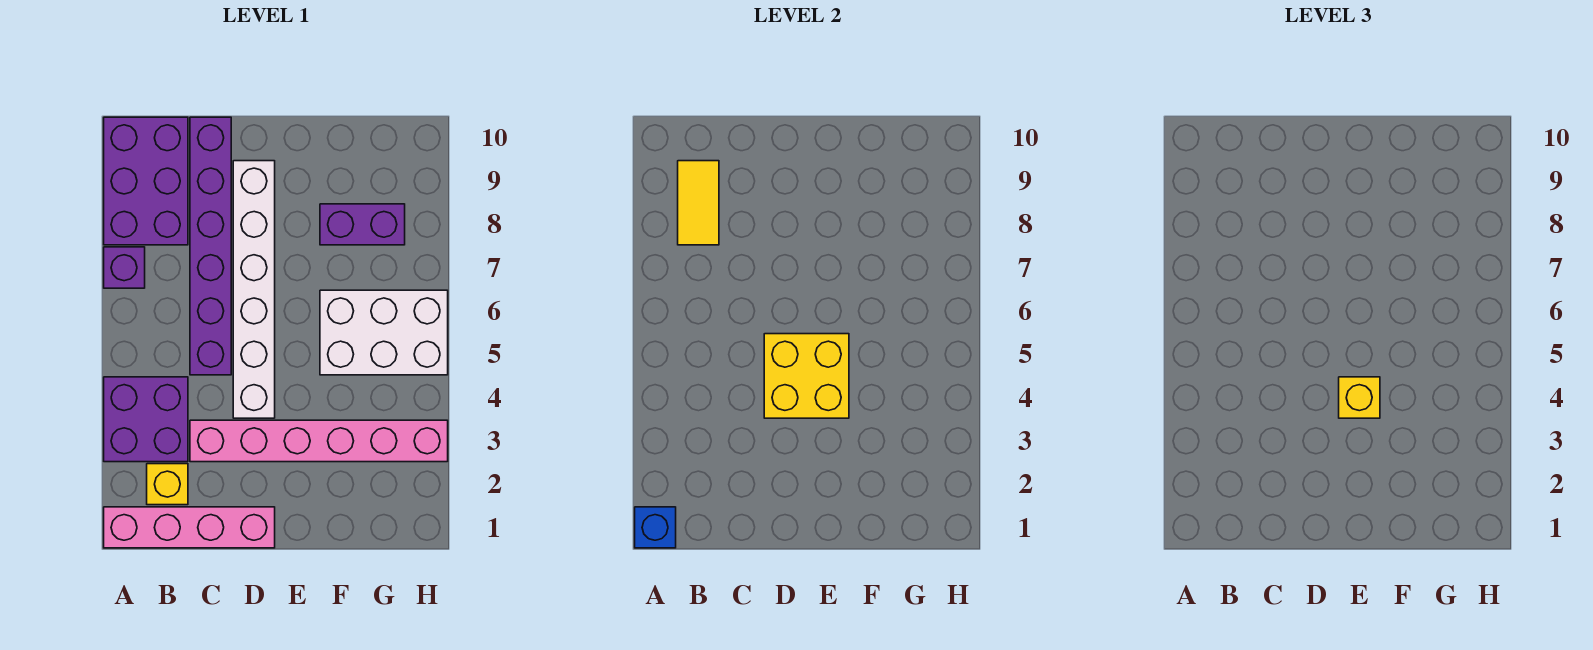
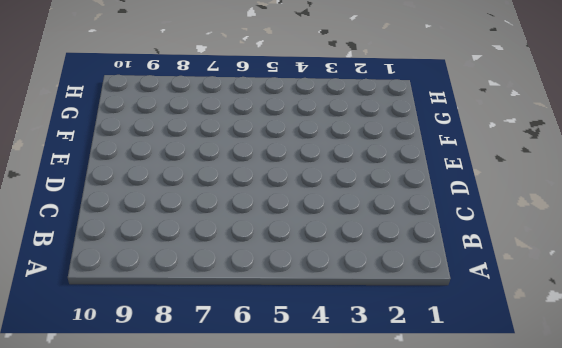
none -> pink 1x4 brick [104,507,275,548]
none -> purple 2x2 brick [104,377,188,462]
none -> purple 1x1 brick [104,247,145,288]

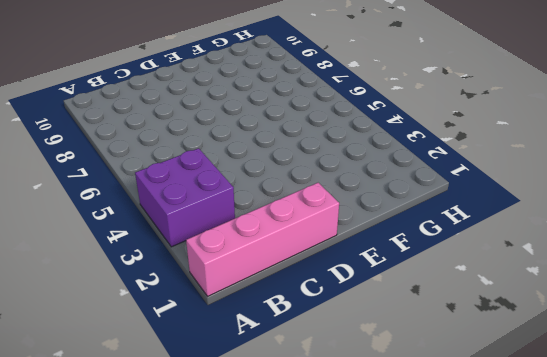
none -> purple 1x1 brick [104,247,145,288]
none -> purple 2x3 brick [104,117,188,245]
none -> yellow 1x1 brick [147,464,188,505]

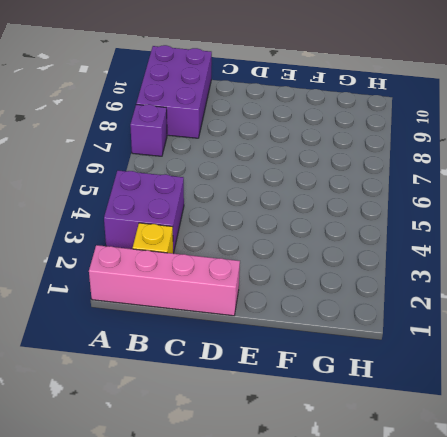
none -> pink 1x6 brick [190,420,448,462]
none -> purple 1x6 brick [190,117,231,375]
none -> white 1x6 brick [233,161,275,418]

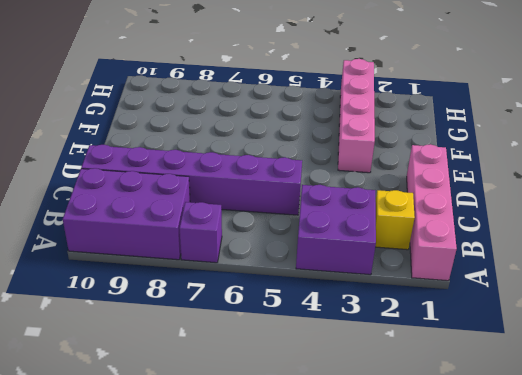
pink 1x4 brick [338,59,375,173] -> pink 1x6 brick [190,420,448,462]
none -> white 1x6 brick [233,161,275,418]
none -> white 2x3 brick [320,290,448,375]
none -> purple 1x2 brick [320,204,405,245]

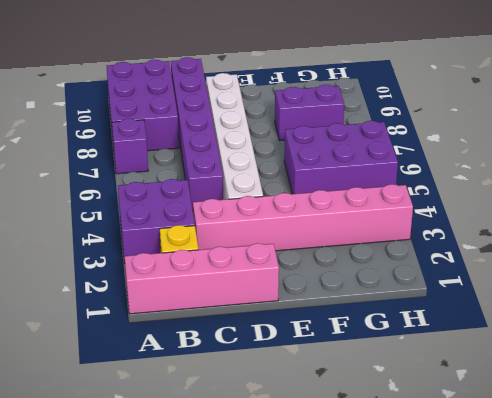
purple 2x3 brick [284,121,398,194] -> white 2x3 brick [320,290,448,375]
none -> blue 1x1 brick [635,507,676,548]
none -> yellow 1x2 tile [678,161,719,245]
none -> yellow 2x2 brick [764,334,849,418]

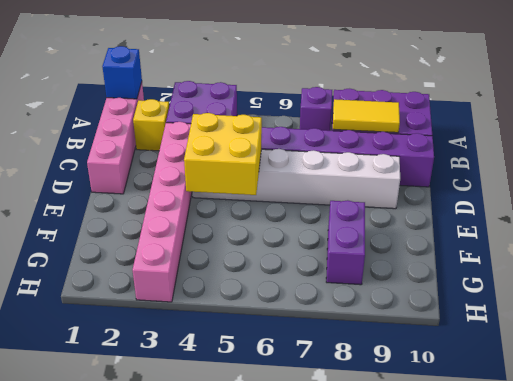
none -> white 2x3 brick [320,290,448,375]
none -> yellow 1x1 brick [1339,377,1380,418]

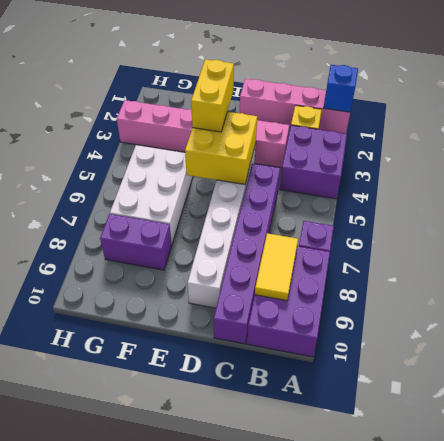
yellow 1x2 brick [191,59,234,132] -> yellow 1x1 brick [1339,377,1380,418]
white 2x3 brick [110,145,193,244] -> white 2x3 brick turned to [320,290,448,375]

